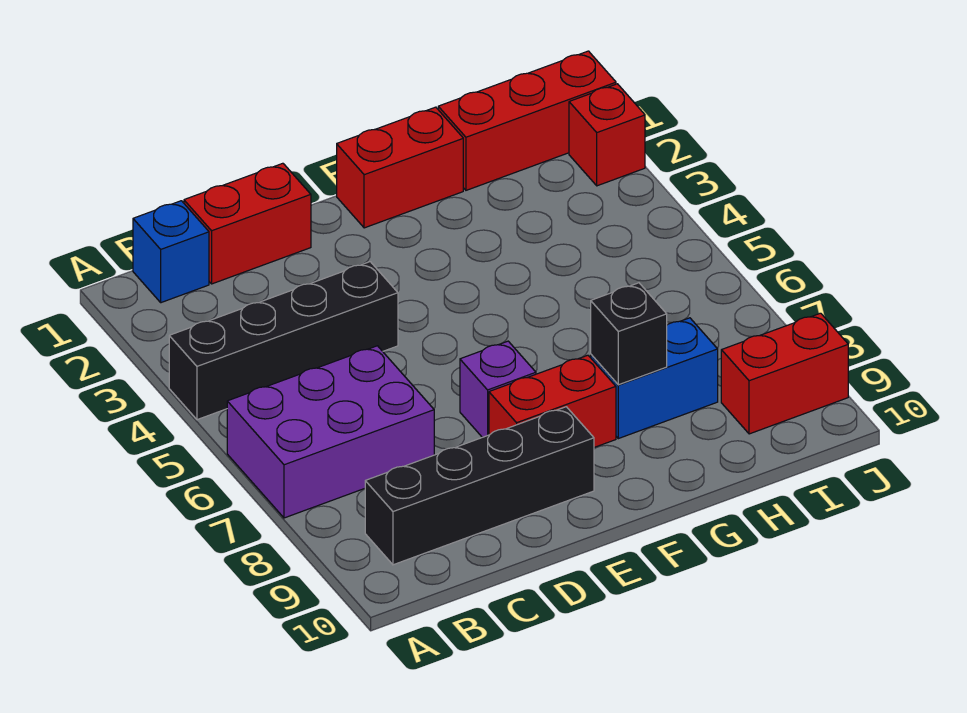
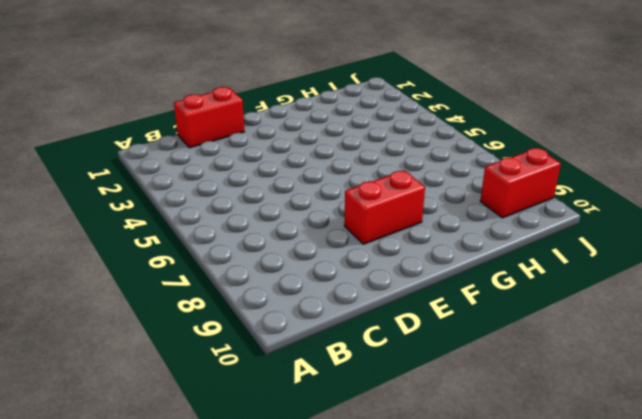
none -> black 1x4 brick [169,262,398,420]
none -> purple 2x3 brick [227,346,434,518]
none -> blue 1x1 brick [133,201,209,303]

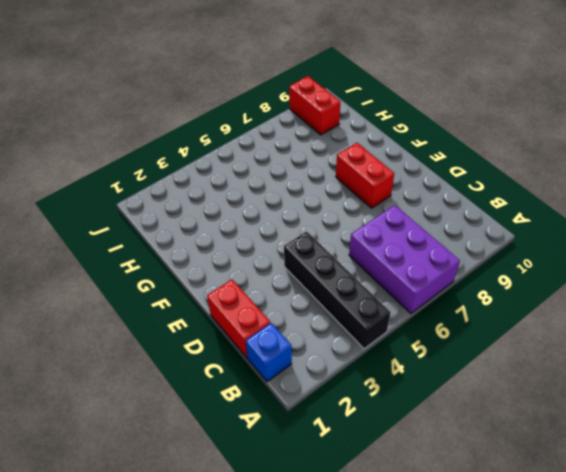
none -> black 1x4 brick [365,407,594,565]
none -> purple 1x1 brick [460,341,536,437]
none -> red 1x2 brick [337,107,463,228]

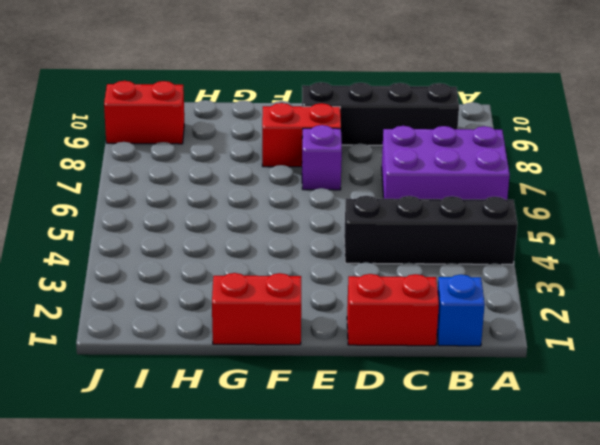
none -> blue 1x2 brick [591,318,718,439]
none -> red 1x3 brick [438,51,616,190]
none -> red 1x1 brick [569,84,645,186]

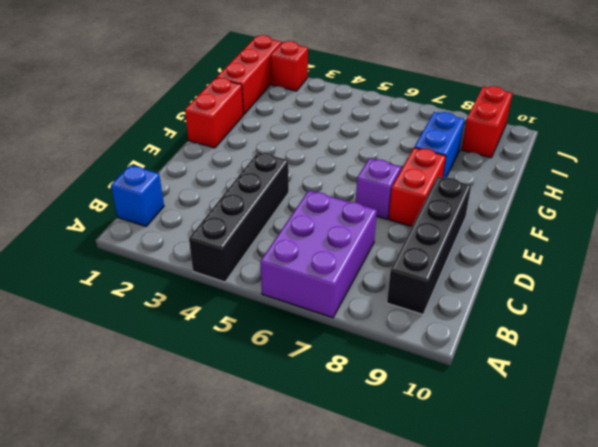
none -> red 1x2 brick [184,163,311,284]
none -> black 1x1 brick [591,283,667,385]

